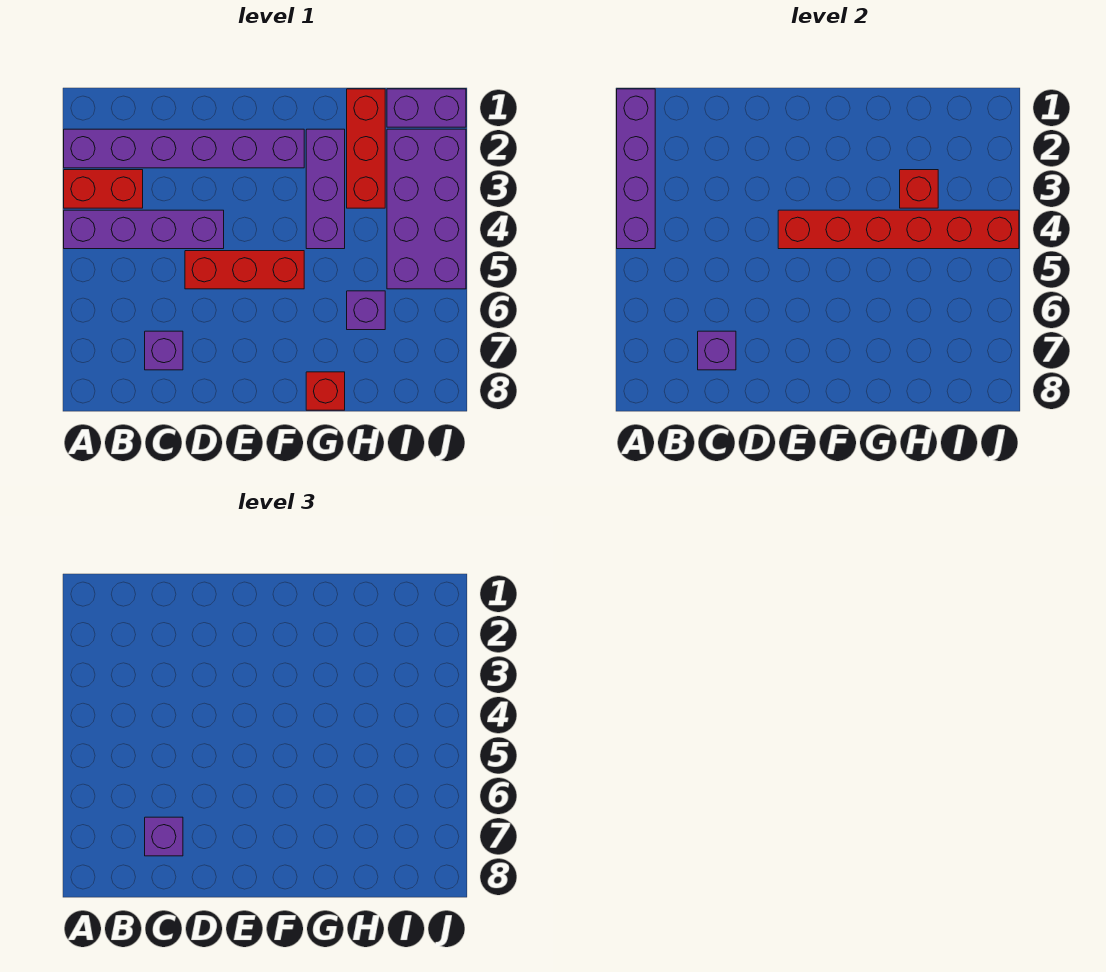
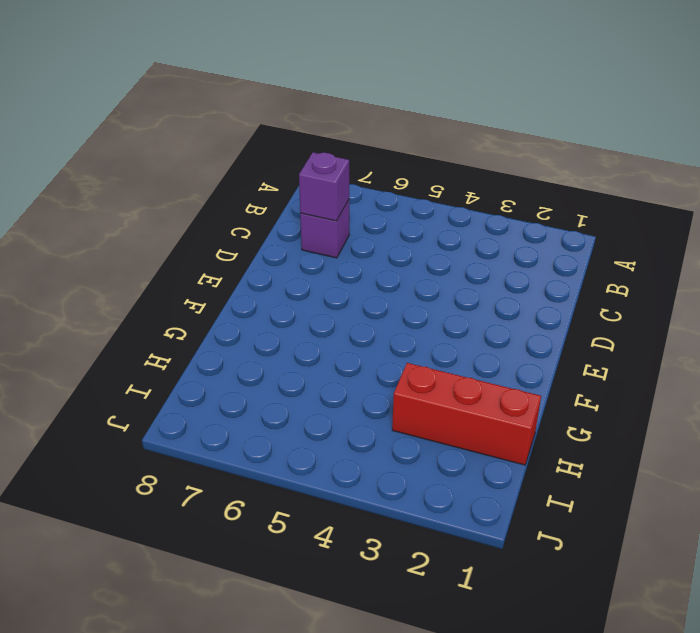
none -> purple 1x6 brick [64,129,304,168]
none -> red 1x2 brick [64,170,143,208]
none -> purple 1x4 brick [64,210,224,249]

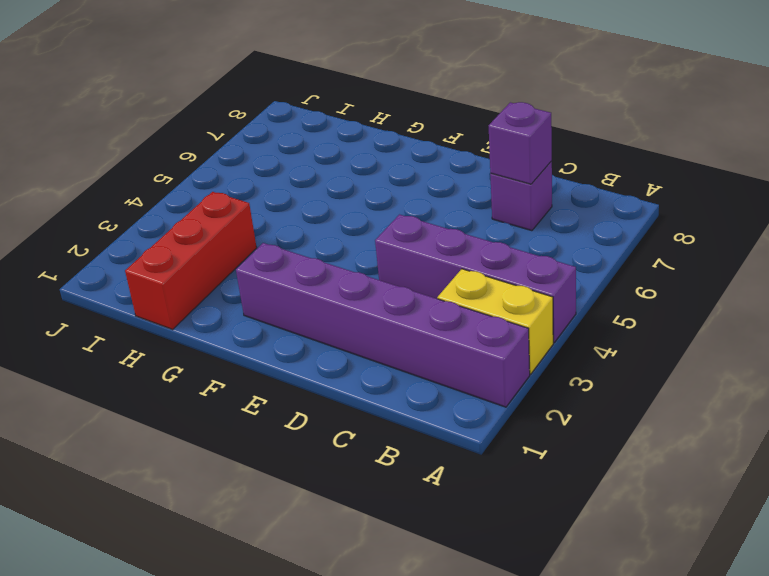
yellow 1x2 brick [437,269,553,374] -> red 1x2 brick [64,170,143,208]
none -> red 1x3 brick [185,251,304,289]
none -> purple 1x3 brick [306,129,345,249]
none -> red 1x1 brick [306,372,345,410]

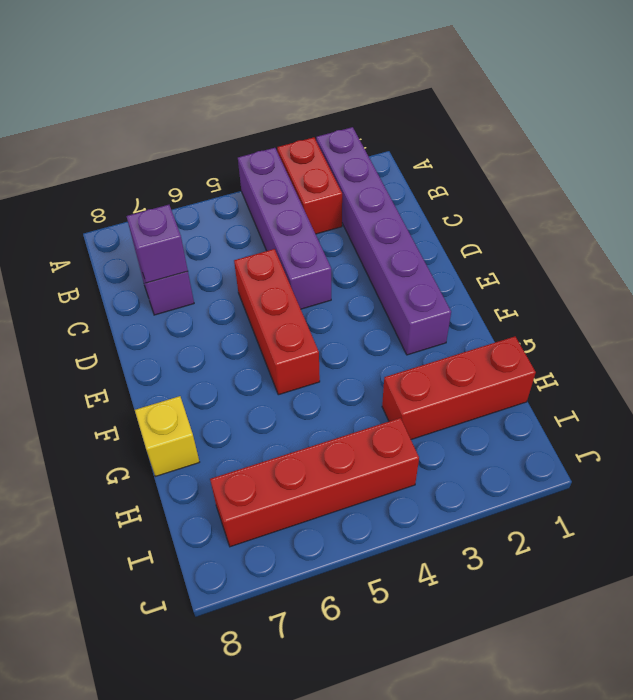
yellow 1x1 brick [135,396,199,476] -> red 1x1 brick [306,372,345,410]
red 1x4 brick [210,418,419,547] -> purple 2x4 brick [387,129,466,289]
none -> purple 1x3 brick [306,129,345,249]
none -> purple 1x1 brick [347,291,385,330]
none -> purple 1x2 brick [387,89,466,127]

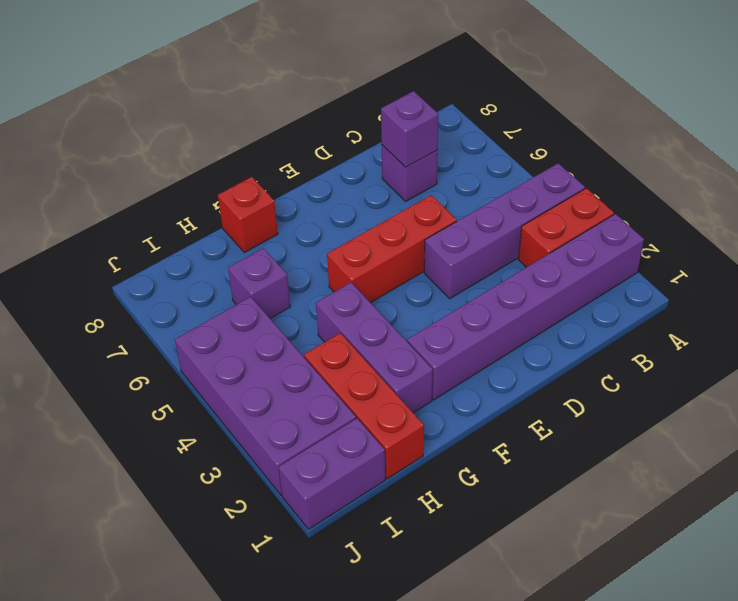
none -> purple 1x4 brick [617,89,655,249]
none -> red 1x6 brick [778,210,1019,249]
none -> red 1x1 brick [900,170,938,208]

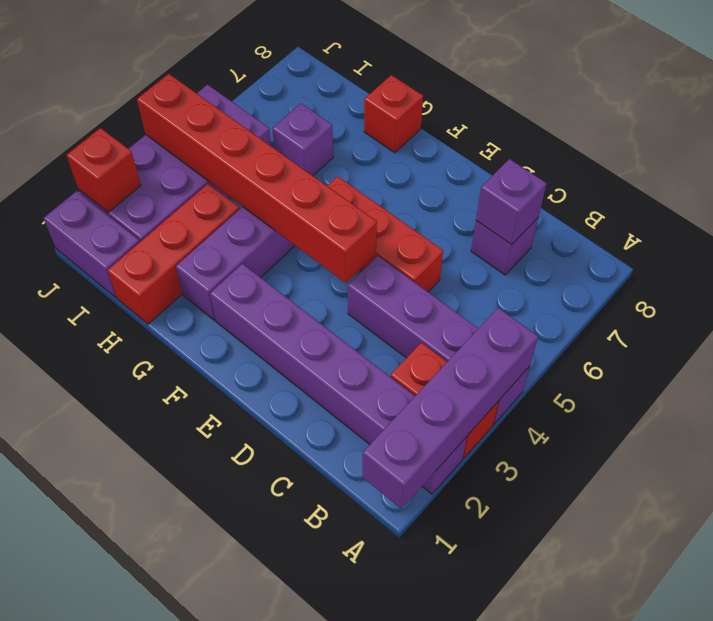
red 1x1 brick [67,128,141,212] -> red 1x1 brick moved to [900,170,938,208]
none -> purple 1x1 brick [145,817,183,856]

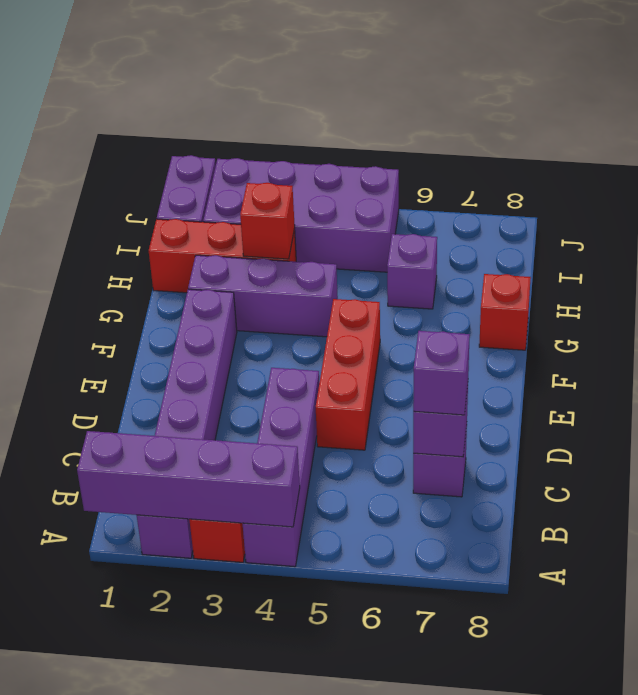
none -> red 1x6 brick [778,210,1019,249]

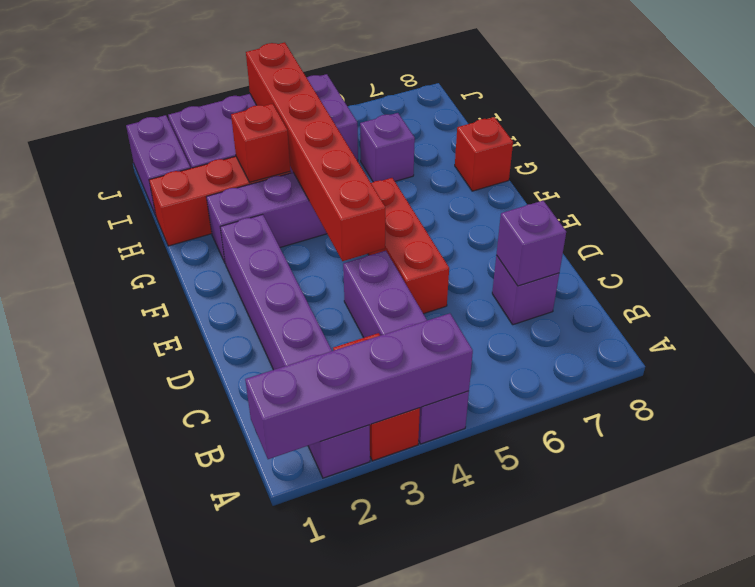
none -> purple 1x1 brick [145,817,183,856]

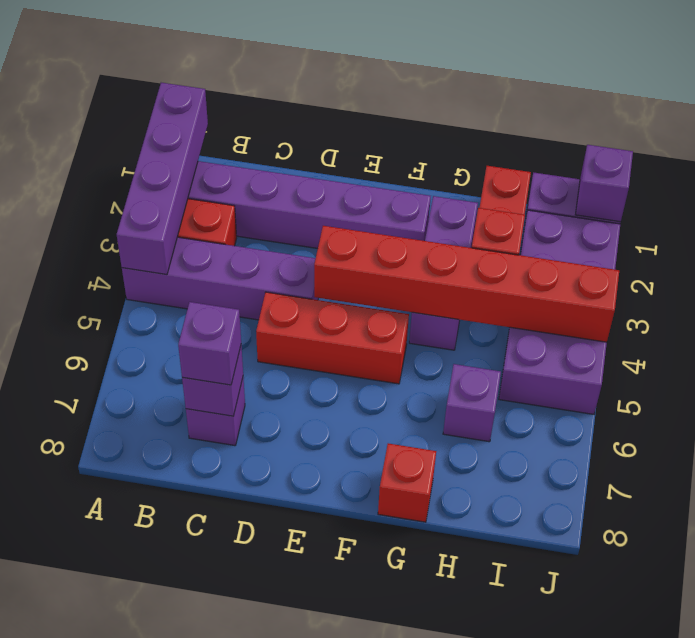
purple 1x1 brick [575,145,633,222] -> none

